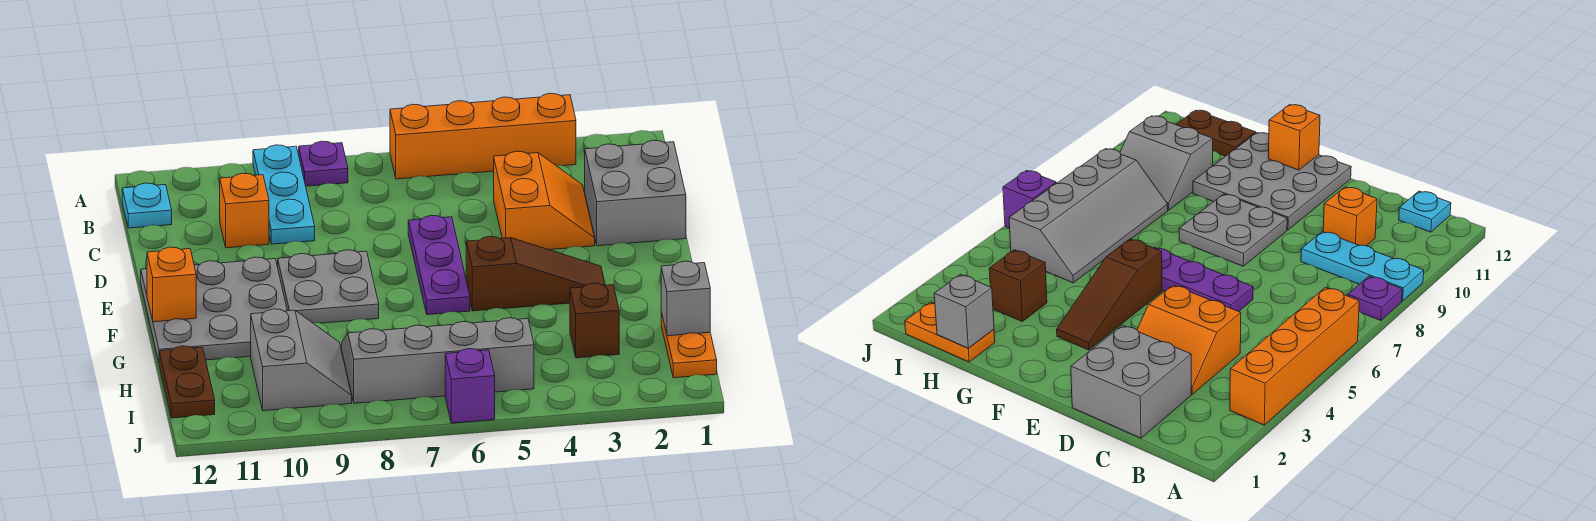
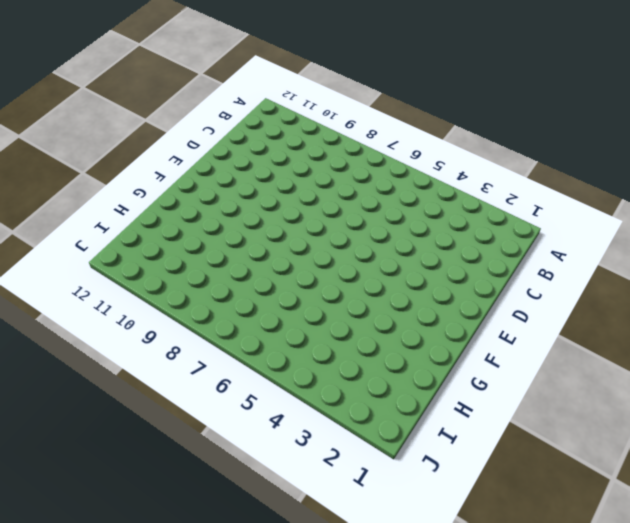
none -> orange 1x4 brick [390,93,576,179]
none -> purple 1x1 plate [299,141,348,186]
none -> cyan 1x3 plate [253,145,315,244]

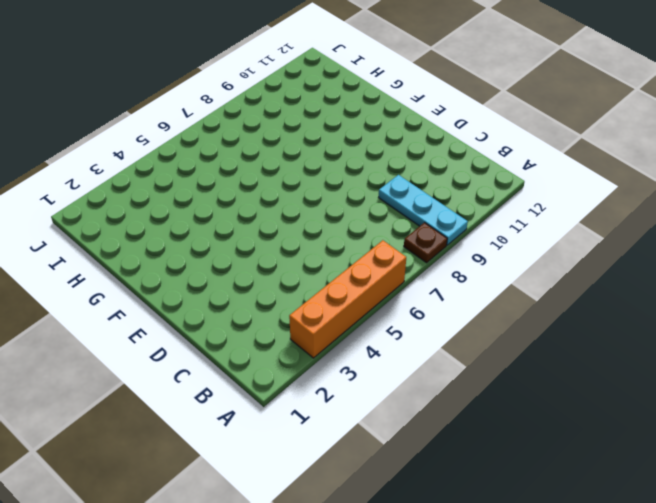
brown 1x1 plate [404,223,447,263] -> purple 1x1 plate [299,141,348,186]
none -> cyan 1x1 plate [122,183,172,228]
none -> grey 2x2 brick [585,140,686,246]
none -> orange 2x2 slope [494,151,595,250]

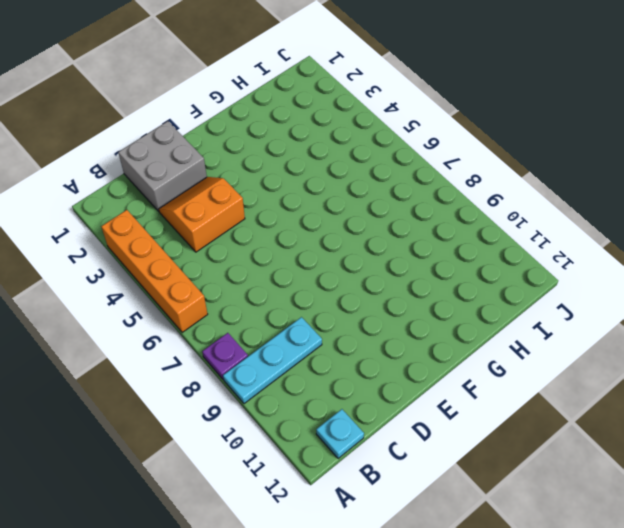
none -> orange 1x1 brick [220,173,269,248]
none -> purple 1x3 plate [408,215,470,315]
none -> grey 2x2 plate [278,250,379,323]

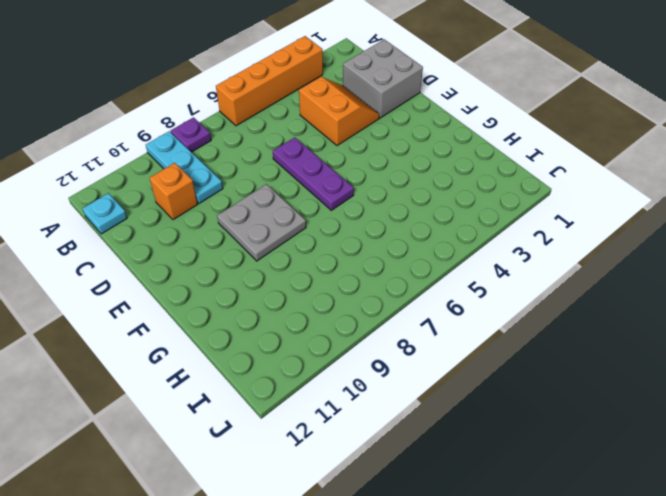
none -> grey 3x3 plate [141,257,287,362]
none -> brown 1x3 slope [466,236,605,311]
none -> orange 1x2 plate [661,312,717,378]

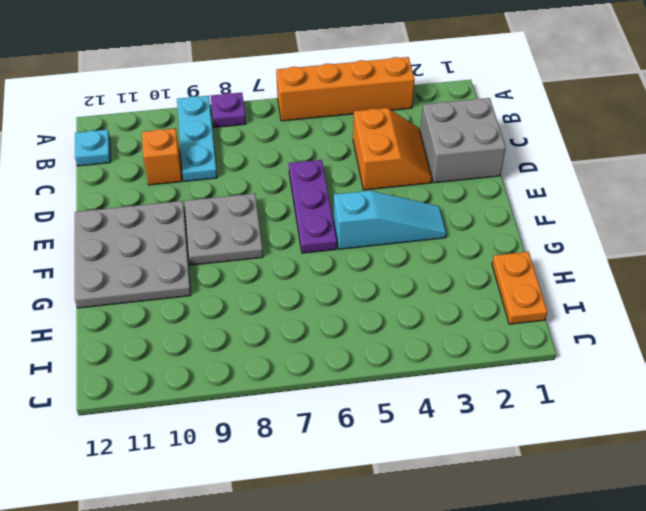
cyan 1x3 slope [333,191,446,249] -> brown 1x3 slope [466,236,605,311]
none -> brown 1x1 brick [570,283,619,358]
none -> grey 2x4 slope [342,318,534,403]
none -> grey 2x2 slope [251,309,352,411]

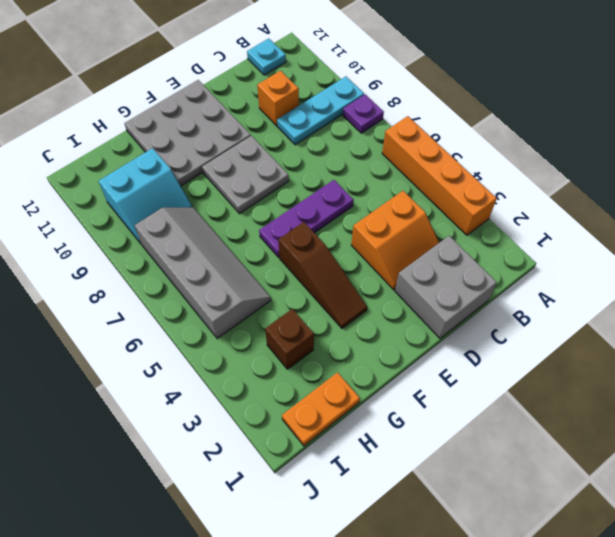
cyan 2x2 slope [99,148,193,243] -> grey 2x2 slope [251,309,352,411]
none -> brown 1x2 plate [159,346,215,418]
none -> purple 1x1 brick [445,349,495,423]
none -> orange 1x1 brick [147,247,196,322]

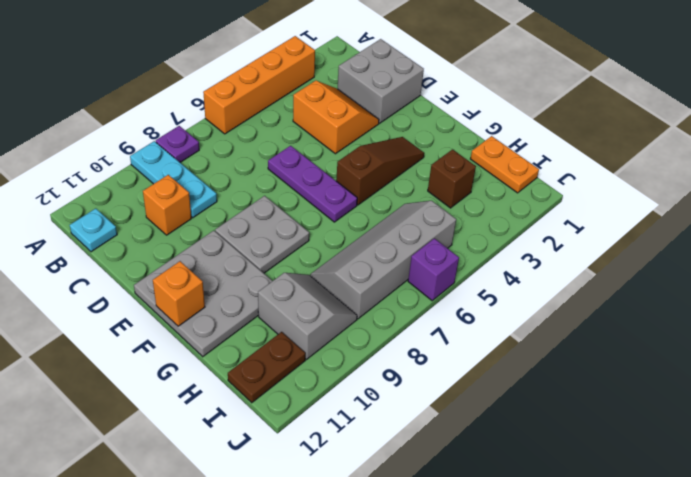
brown 1x2 plate [228,332,305,403] -> brown 1x2 plate turned to [159,346,215,418]
none -> grey 1x1 brick [661,261,710,336]

